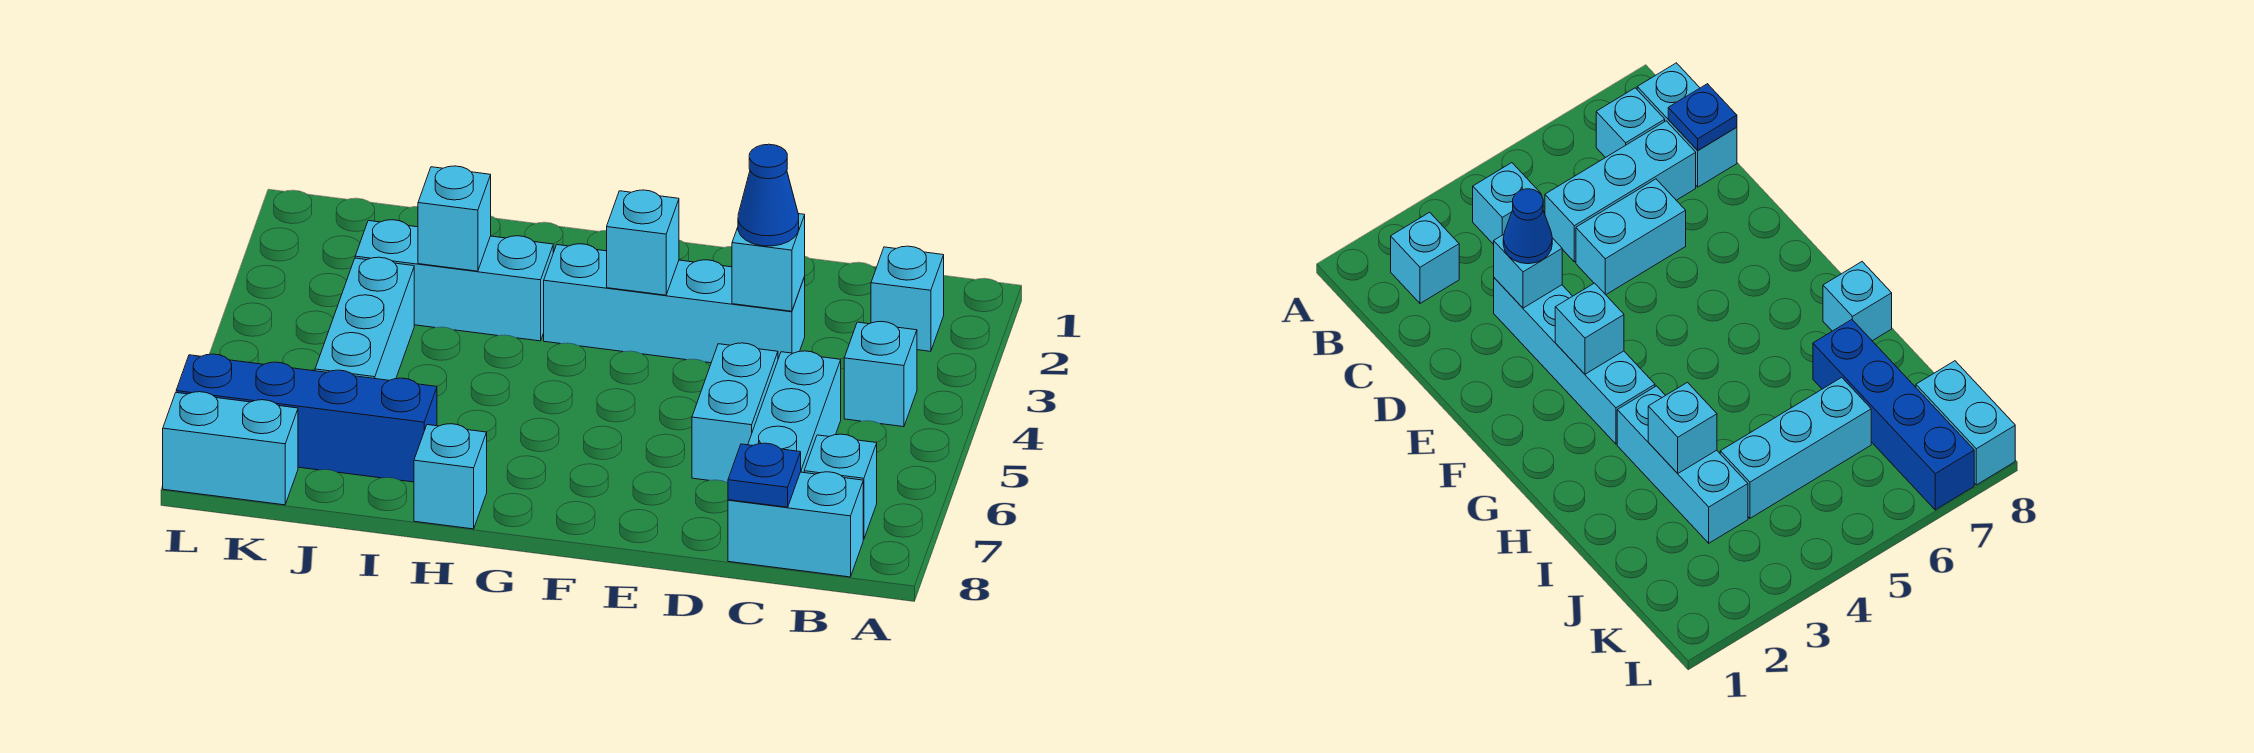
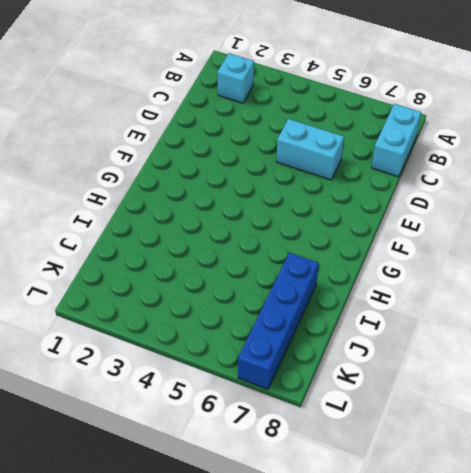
none -> cyan 1x1 brick [844,321,917,427]
none -> cyan 1x1 brick [804,434,877,539]
none -> cyan 1x3 brick [748,351,841,473]

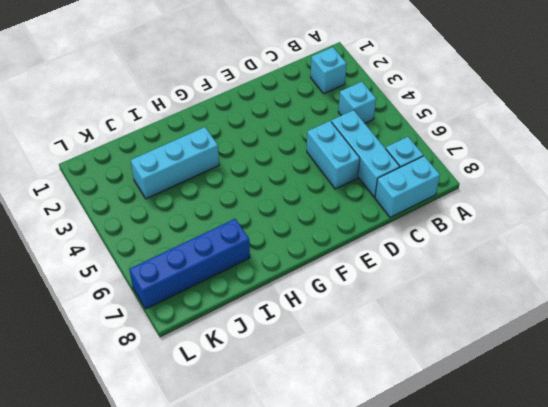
none -> cyan 1x4 brick [544,244,805,363]
none -> cyan 1x1 brick [414,424,487,529]
none -> cyan 1x3 brick [315,257,414,380]

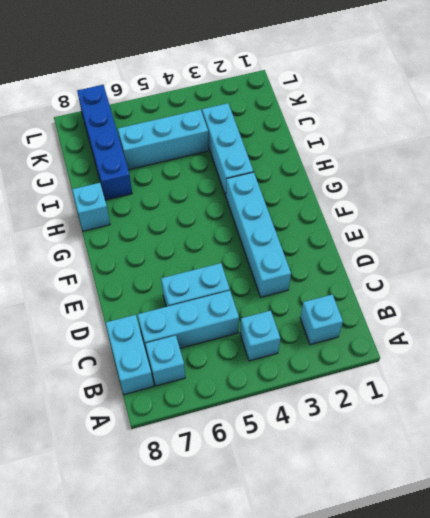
none -> cyan 1x2 brick [163,392,298,505]
none -> blue 1x1 plate [728,443,801,507]
none -> cyan 1x1 brick [732,214,805,311]

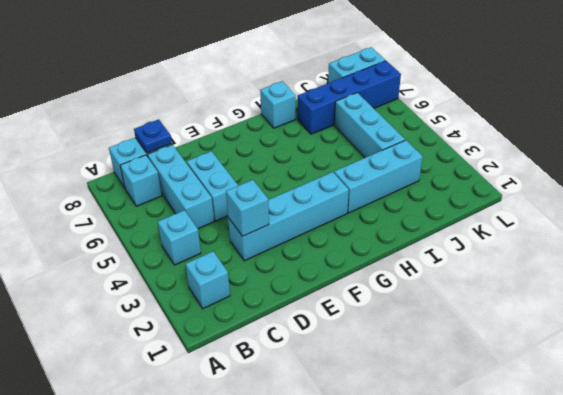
none -> cyan 1x1 brick [607,190,679,295]
none -> cyan 1x1 brick [418,166,491,271]
none -> blue 1x1 cone [738,144,799,246]

